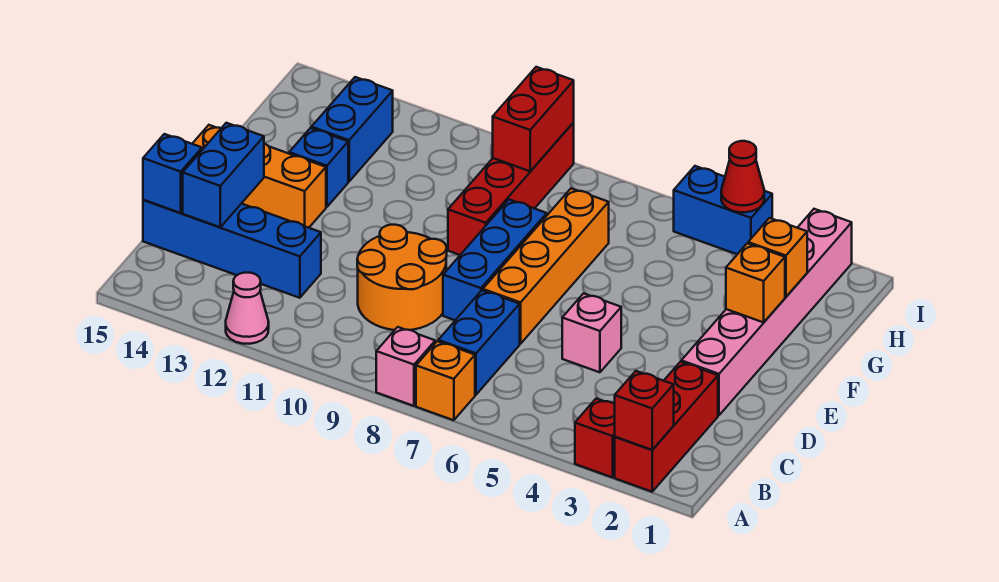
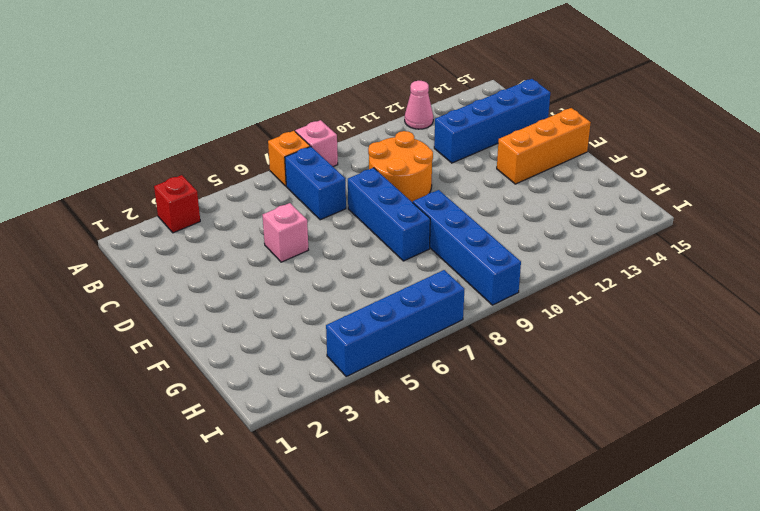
blue 1x4 brick [413,190,521,305] -> red 1x4 brick [448,123,574,255]
blue 1x4 brick [326,270,464,376] -> blue 1x2 brick [674,166,772,254]
none -> red 1x3 brick [615,362,718,492]
none -> pink 1x6 brick [681,209,852,415]
none -> orange 1x4 brick [483,188,609,344]

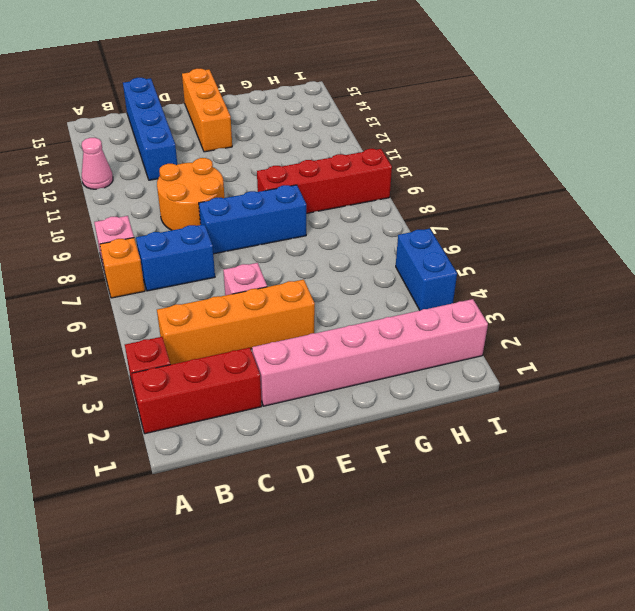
orange 1x4 brick [157,280,315,365] -> orange 1x4 brick moved to [483,188,609,344]
none -> blue 1x1 brick [289,128,348,207]
none -> blue 1x2 brick [311,77,393,181]
none -> red 1x1 brick [615,371,674,450]

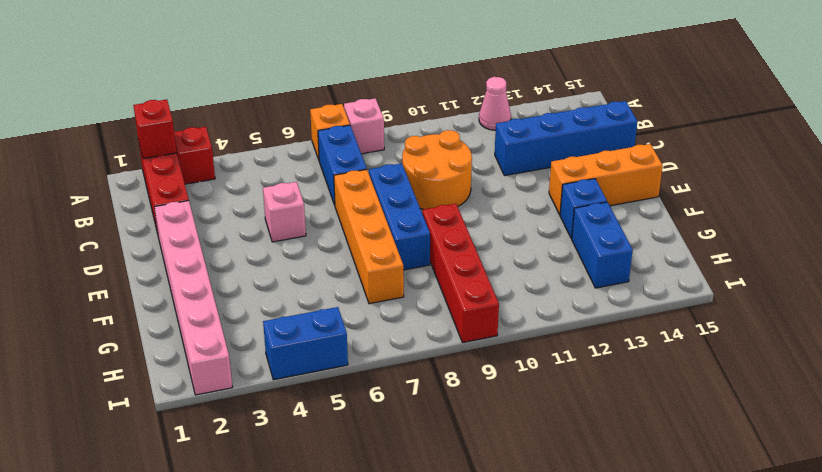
none -> blue 1x2 brick [183,123,264,227]
none -> blue 1x1 brick [143,134,202,213]
none -> orange 1x1 brick [726,243,785,322]

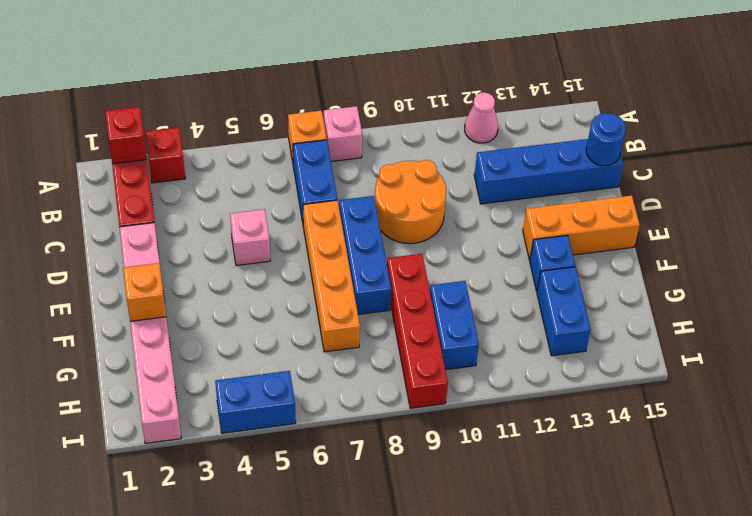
blue 1x1 round brick [586,113,626,166] -> blue 1x1 brick [143,134,202,213]
blue 1x2 brick [430,281,479,370] -> blue 1x2 brick moved to [183,123,264,227]
none -> orange 1x1 brick [748,218,807,297]
none -> red 1x2 brick [493,67,574,171]
none -> red 1x1 cone [721,141,764,212]

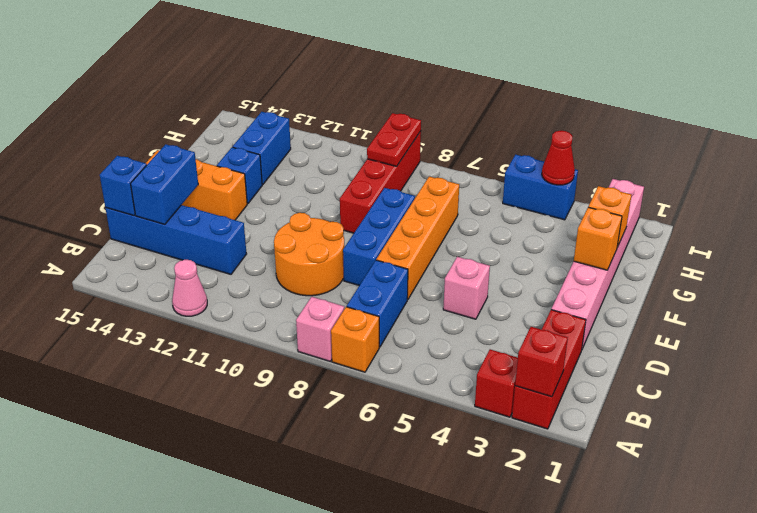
red 1x2 plate [367,113,421,166] -> red 1x2 brick [493,67,574,171]

